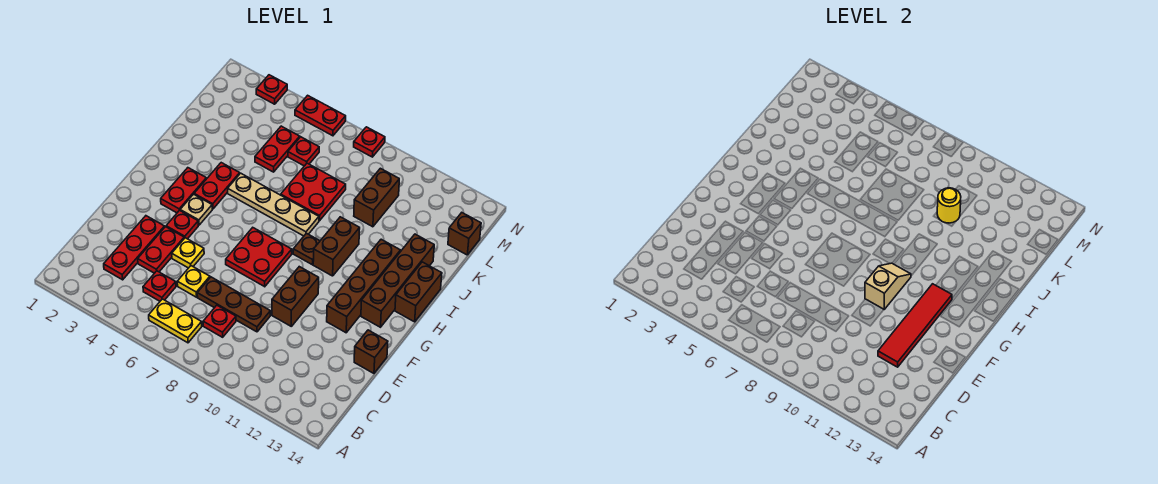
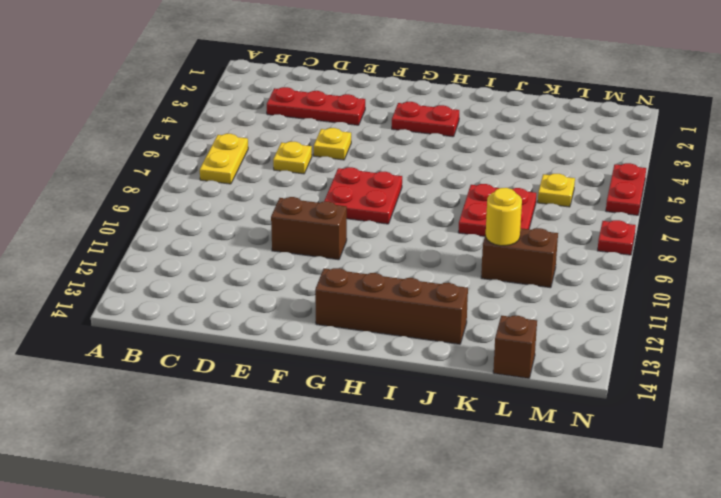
yellow 1x1 plate [538,174,575,207] -> red 1x1 plate [288,137,319,166]
none -> red 1x1 plate [143,271,176,301]
none -> red 1x1 plate [203,305,236,337]
none -> red 1x2 plate [138,227,184,273]
none -> brown 1x3 plate [197,277,270,332]

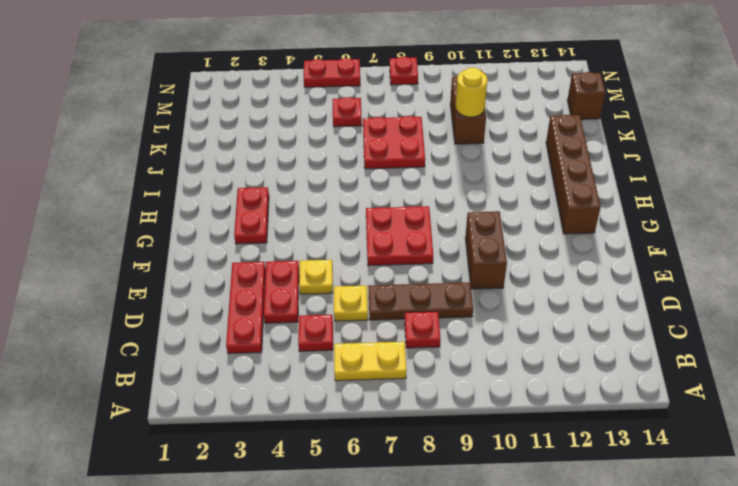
none -> brown 1x1 brick [354,330,388,373]
none -> red 1x1 plate [166,210,198,239]
none -> brown 1x4 brick [327,239,400,333]
none -> tan 1x1 plate [180,194,212,225]

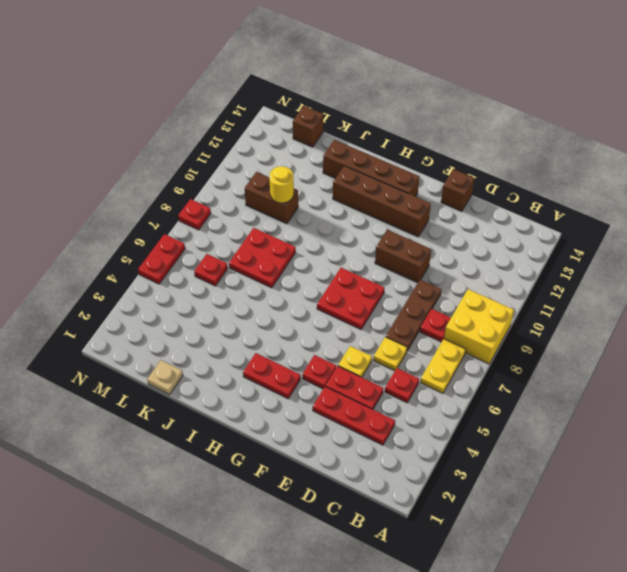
yellow 2x2 brick [444,289,514,364] -> none
tan 1x1 plate [147,360,183,395] -> tan 1x1 plate moved to [180,194,212,225]
none -> red 1x2 plate [194,163,240,209]
none -> brown 1x1 plate [293,233,320,265]
none -> brown 1x2 brick [313,217,360,276]
none -> brown 1x2 brick [395,262,442,322]

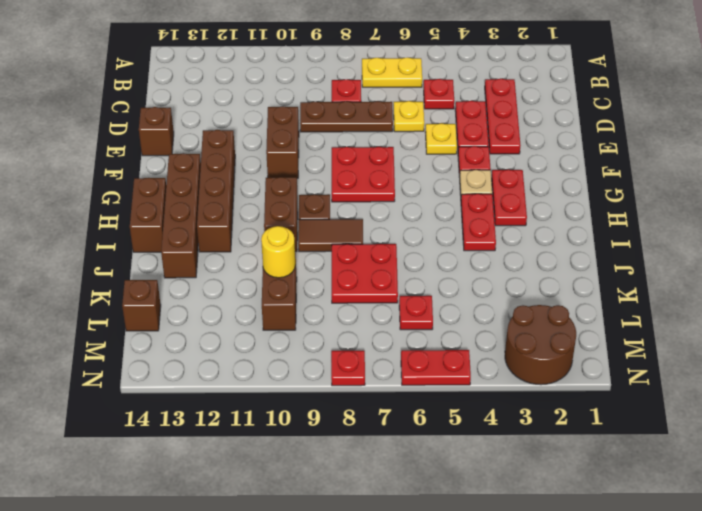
brown 1x2 tile [298,219,363,252] -> tan 1x4 plate [228,173,319,236]
brown 2x2 round brick [505,305,576,385] -> red 1x1 plate [256,75,287,104]
none -> red 1x2 plate [255,126,300,172]
none -> red 1x4 tile [878,284,952,367]
none -> tan 1x2 slope [865,263,911,309]

